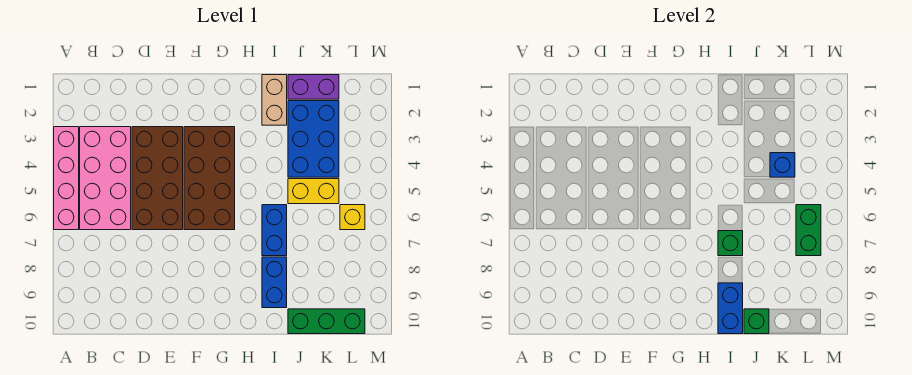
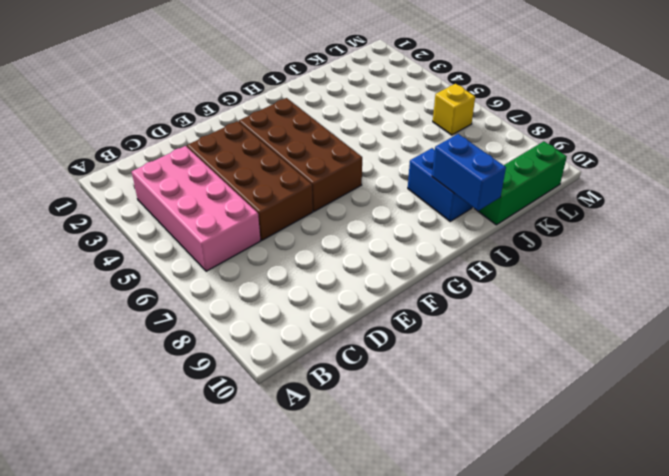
none -> pink 1x4 brick [54,127,79,230]
none -> tan 1x2 brick [262,75,287,125]
none -> blue 1x2 brick [262,205,287,256]

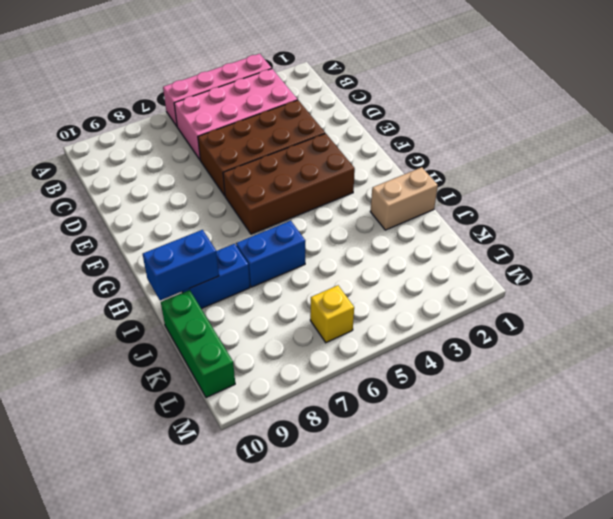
none -> purple 1x2 brick [288,75,339,99]
none -> blue 2x3 brick [288,101,339,177]
none -> yellow 1x2 brick [288,179,339,204]

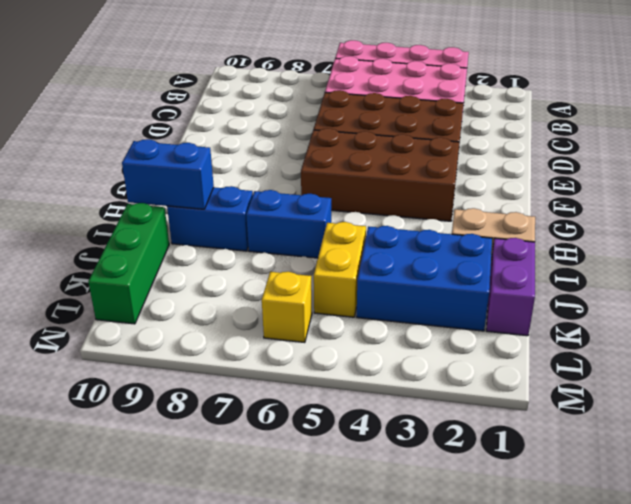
none -> green 1x1 brick [718,231,743,256]
none -> green 1x1 brick [744,309,769,334]
none -> blue 1x1 brick [770,153,795,177]

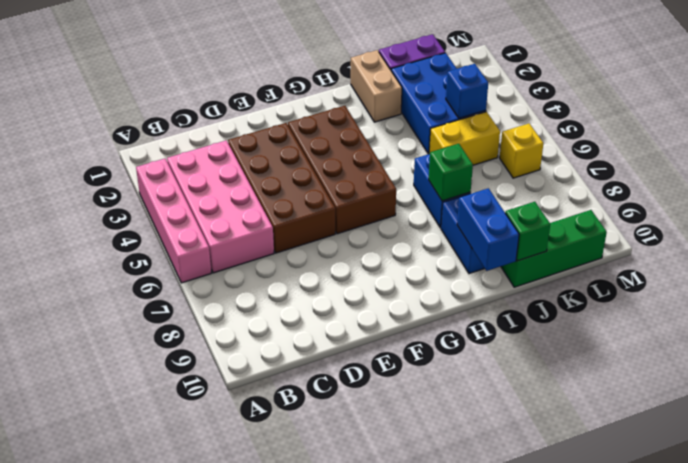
none -> green 1x2 brick [796,205,821,256]

